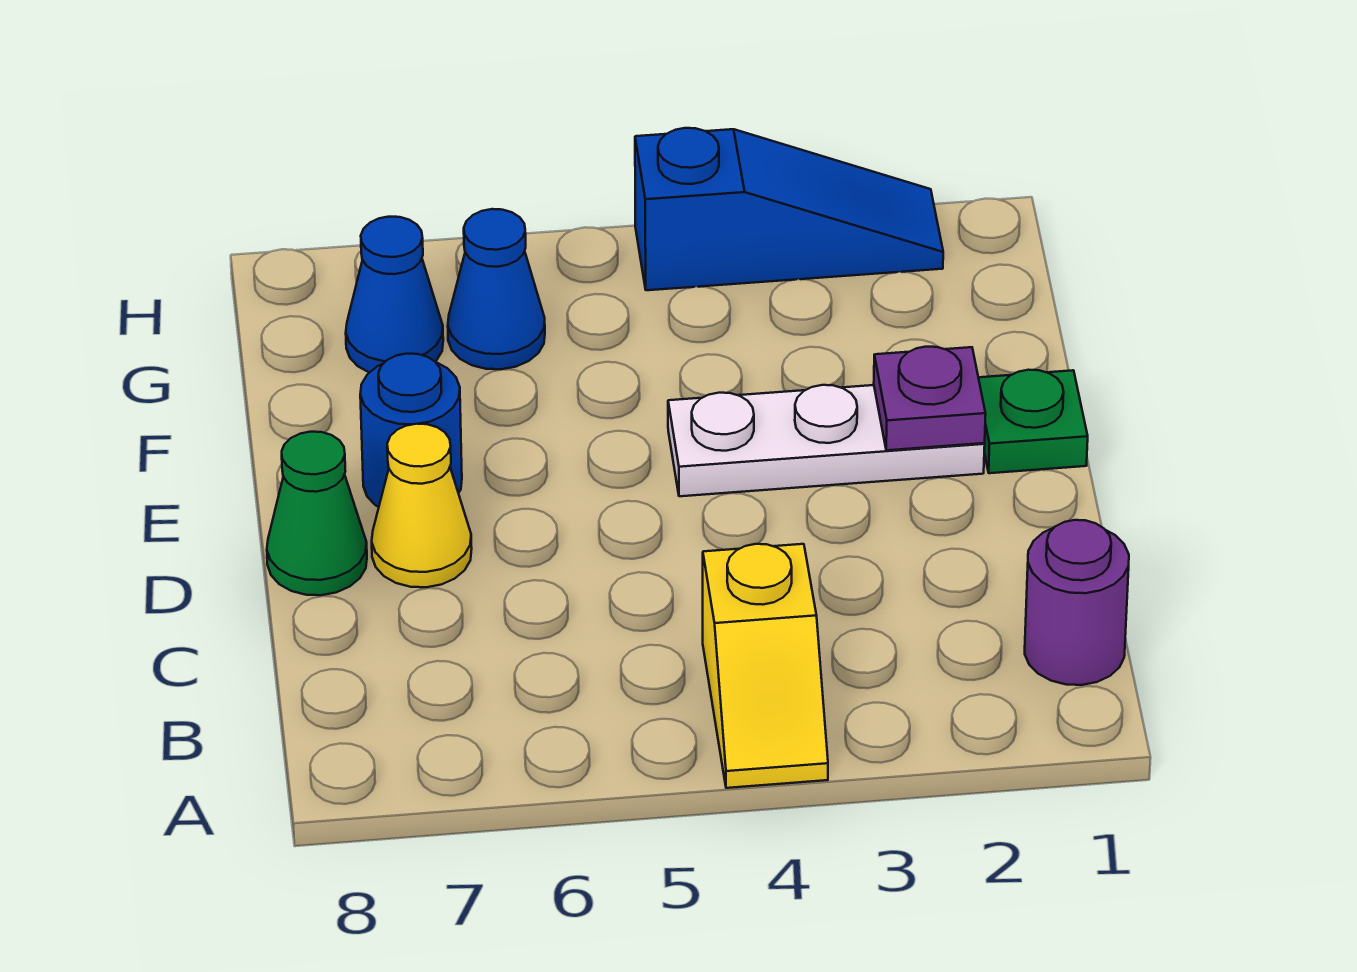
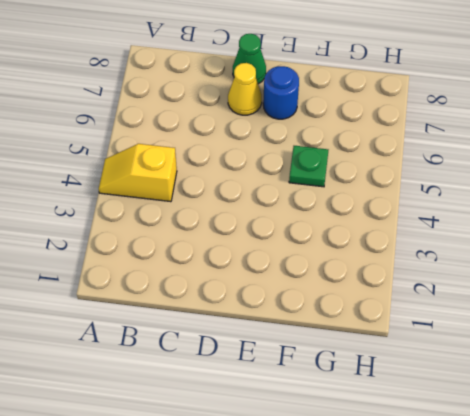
green 1x1 plate [289,146,328,187] -> green 1x1 plate moved to [978,370,1088,473]
none -> purple 1x1 round brick [1025,520,1129,685]
none -> white 1x3 plate [668,385,985,496]

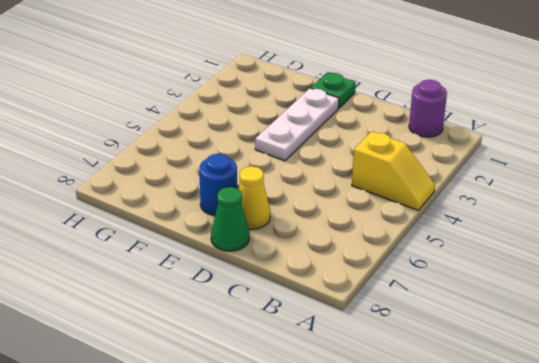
none -> blue 1x1 cone [448,209,545,369]
none -> blue 1x1 cone [346,217,443,373]

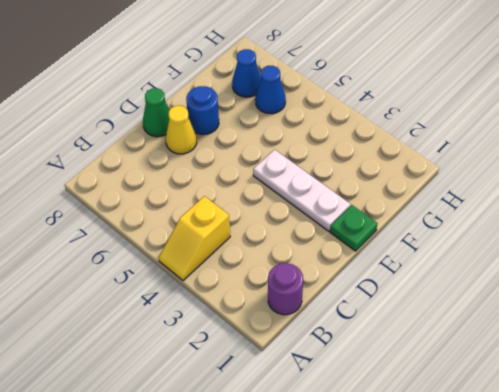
none -> blue 1x3 slope [635,128,943,290]
none -> purple 1x1 plate [874,347,986,450]

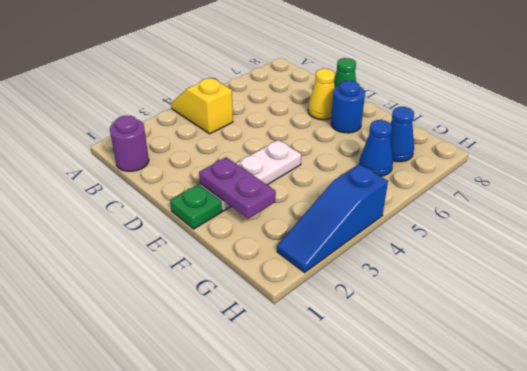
purple 1x2 plate [199,157,276,219] -> purple 1x1 plate [874,347,986,450]

